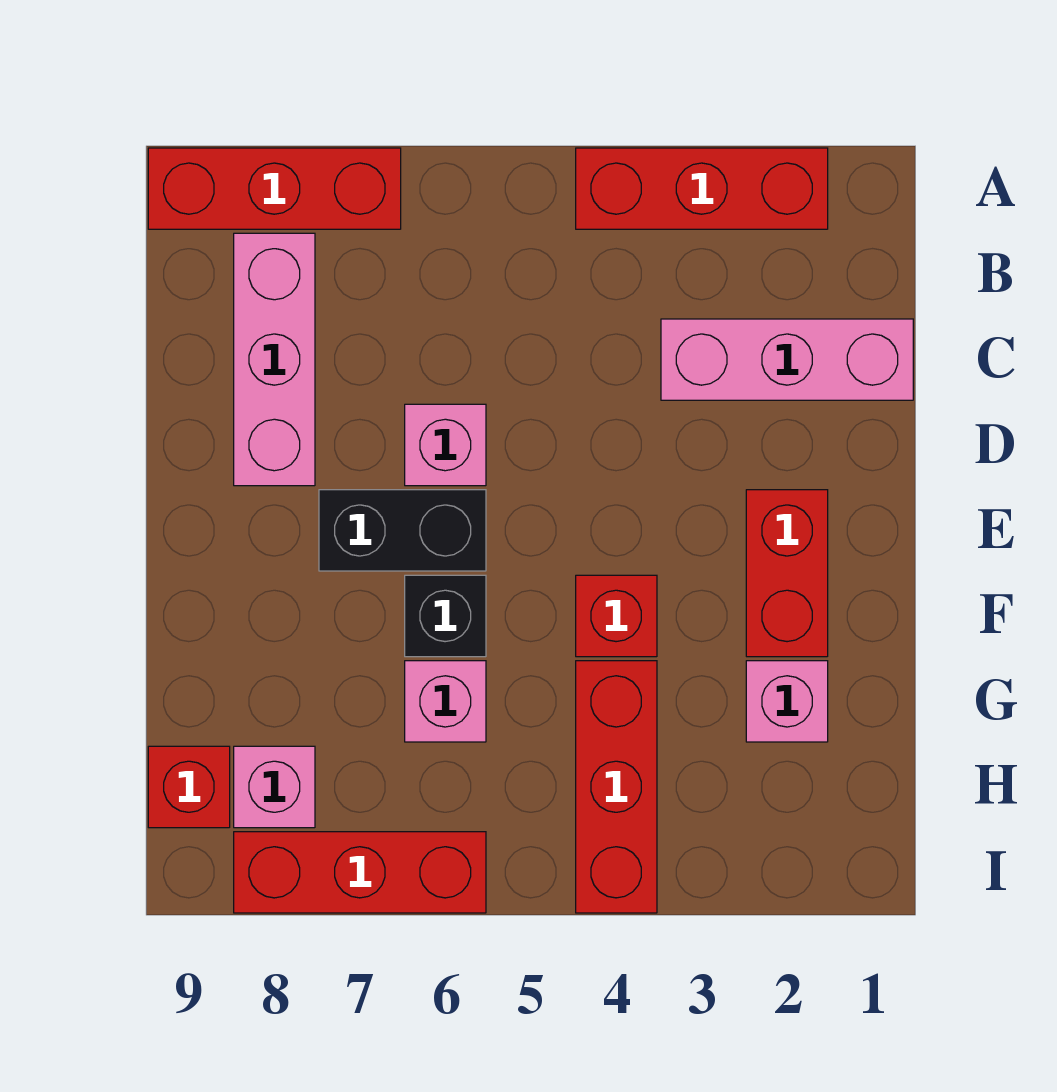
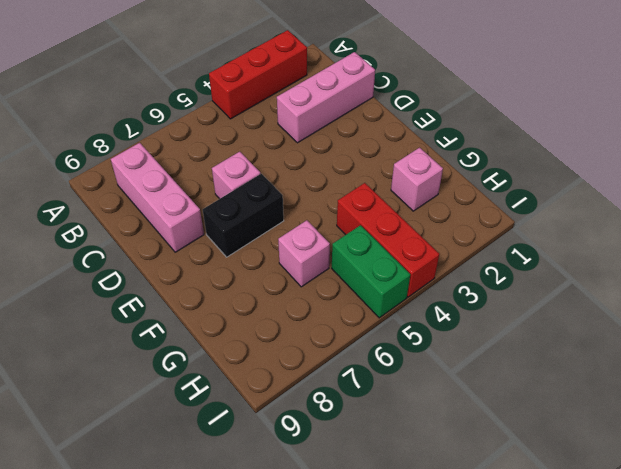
green 1x2 brick [332,225,410,318] -> none
none -> red 1x3 brick [148,148,401,229]
none -> red 1x2 brick [746,490,828,657]
none -> red 1x1 brick [576,575,657,657]

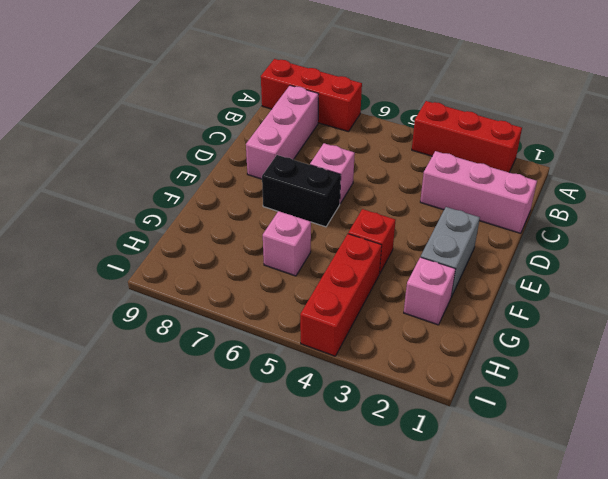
grey 1x2 brick [421,207,480,297] -> red 1x2 brick [746,490,828,657]
none -> black 1x1 brick [405,575,486,657]
none -> pink 1x1 brick [234,746,315,828]
none -> red 1x1 brick [148,746,230,828]

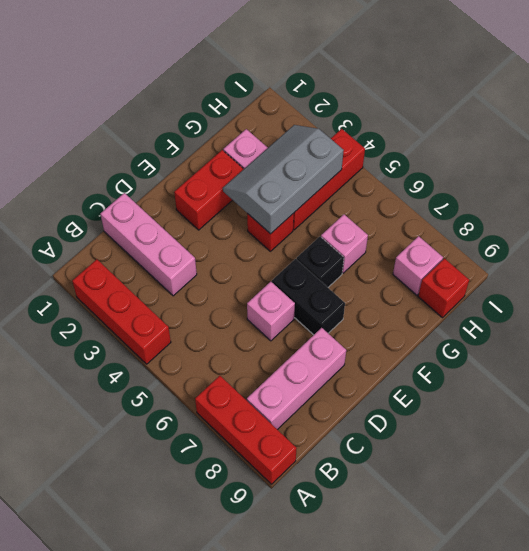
grey 2x3 slope [223,125,344,234] -> none
none -> red 1x3 brick [234,832,486,913]

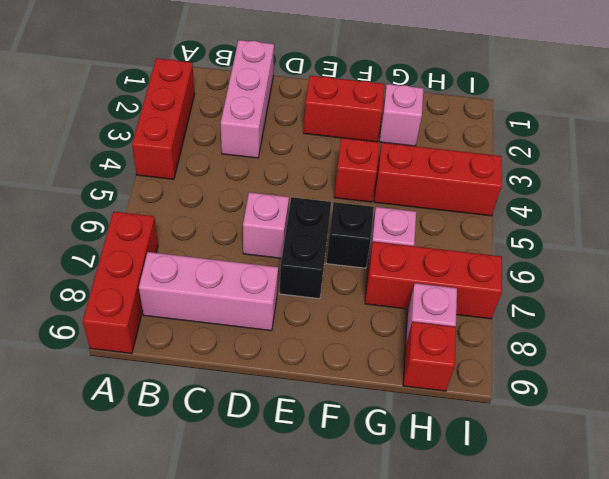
red 1x3 brick [365,242,502,319] -> red 1x3 brick turned to [234,832,486,913]

